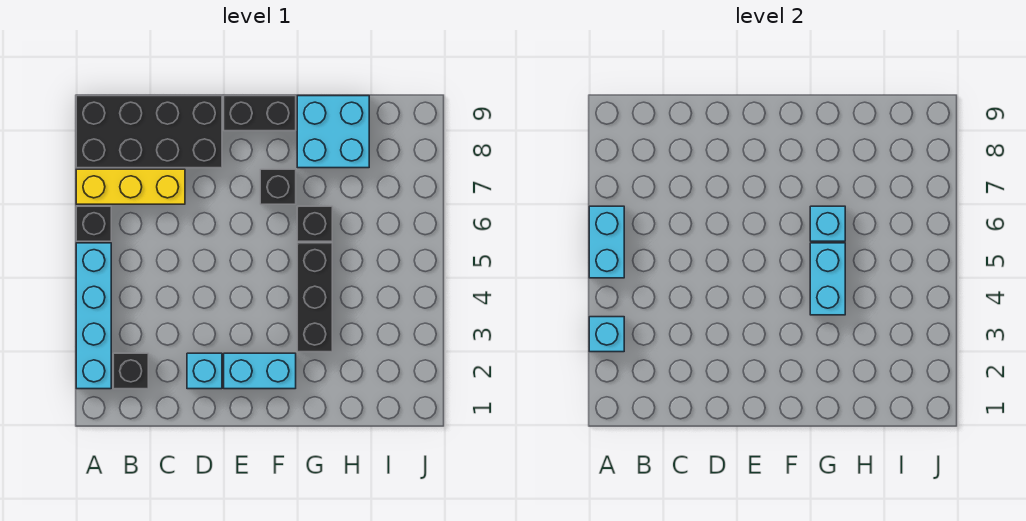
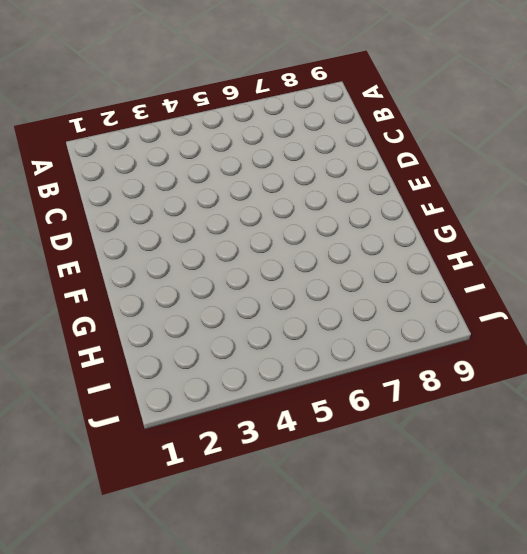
none -> cyan 1x4 brick [76,243,111,389]
none -> black 1x1 brick [76,206,111,241]
none -> yellow 1x3 brick [76,169,185,204]

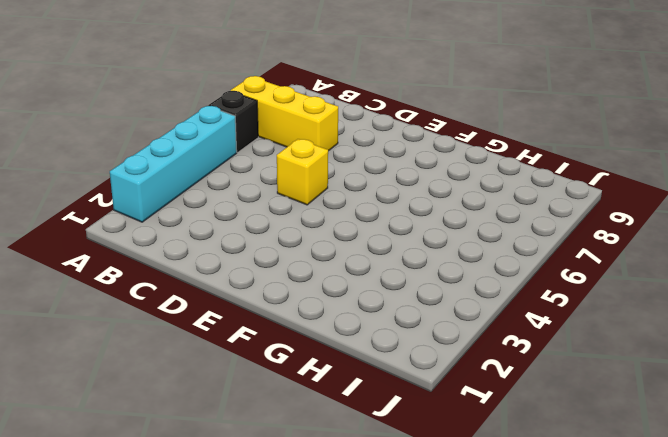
yellow 1x1 brick [277,139,328,205] -> none
none -> black 2x4 brick [76,96,222,168]
none -> black 1x1 brick [113,353,148,389]
none -> cyan 1x1 brick [187,353,222,389]

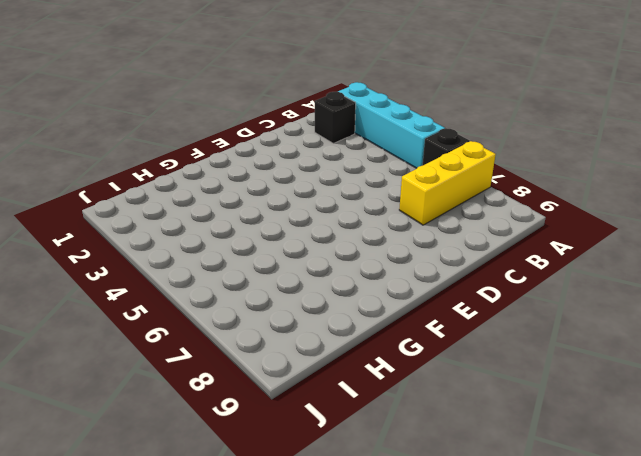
none -> black 2x4 brick [76,96,222,168]
none -> cyan 1x1 brick [187,353,222,389]
none -> cyan 1x2 brick [224,353,296,389]

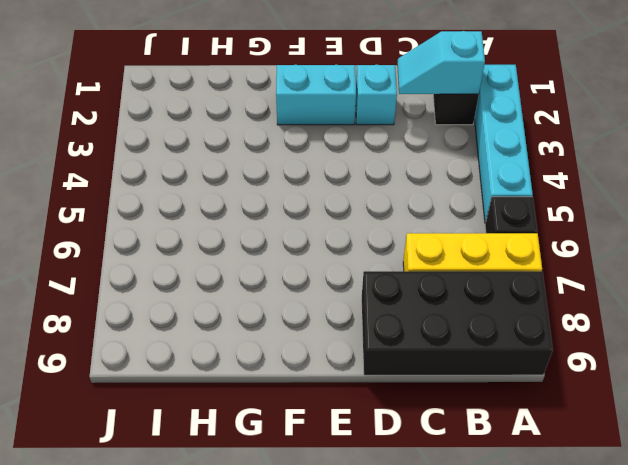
cyan 1x2 slope [397,31,485,94] -> none
none -> black 1x2 brick [224,96,296,131]
none -> black 1x1 brick [260,169,296,204]
none -> black 1x3 brick [297,243,332,352]

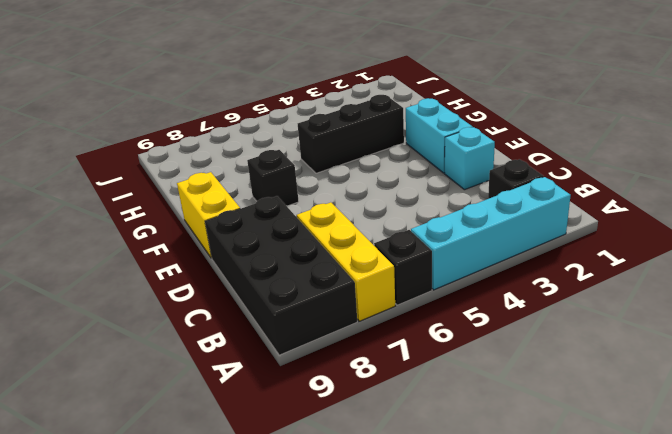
yellow 1x2 brick [177,172,240,258] -> black 1x2 brick [224,96,296,131]
none -> black 1x1 brick [297,206,332,241]
none -> cyan 2x2 brick [297,96,369,168]
none -> cyan 1x1 brick [589,317,624,352]

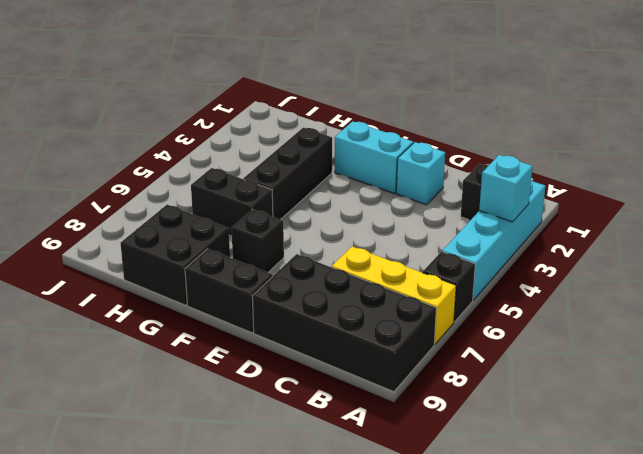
black 1x2 brick [191,168,273,236] -> black 1x1 brick [297,206,332,241]
black 2x2 brick [120,205,230,305] -> cyan 2x2 brick [297,96,369,168]
none -> cyan 1x2 brick [589,206,624,278]
none -> cyan 1x2 brick [810,243,845,315]
none -> cyan 1x1 brick [810,206,845,241]

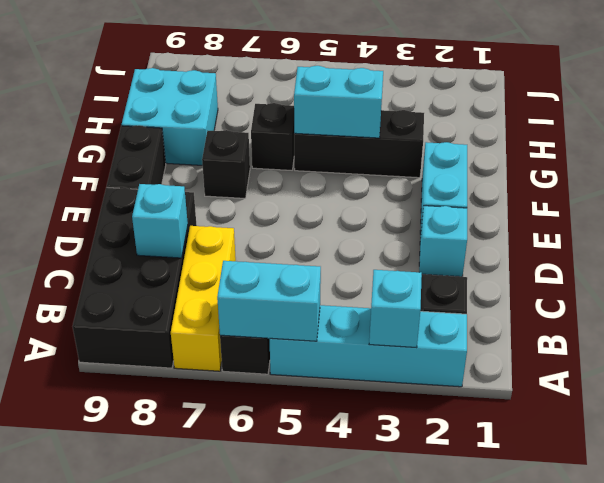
cyan 1x1 brick [132,184,188,258] -> cyan 1x1 brick moved to [810,206,845,241]

